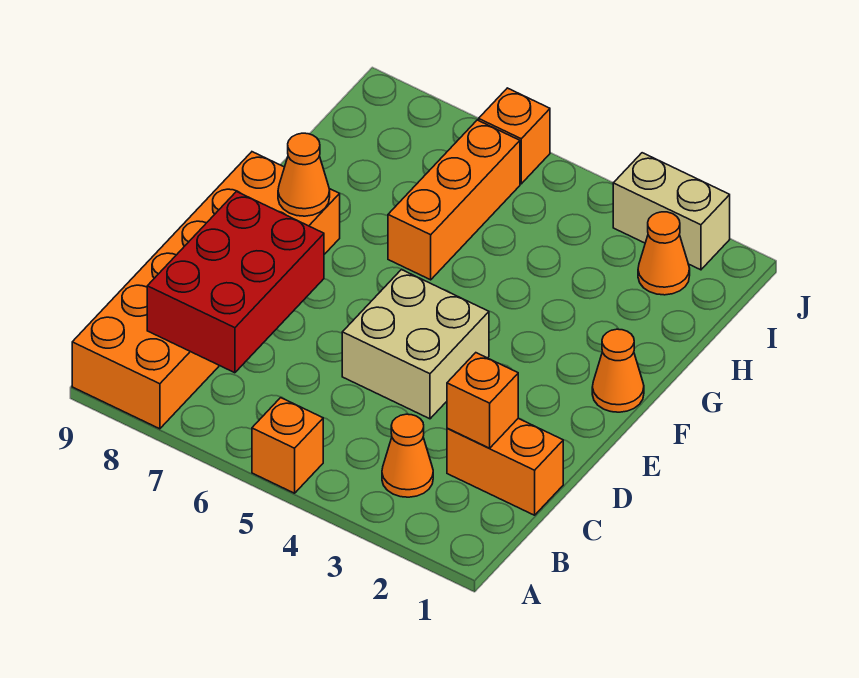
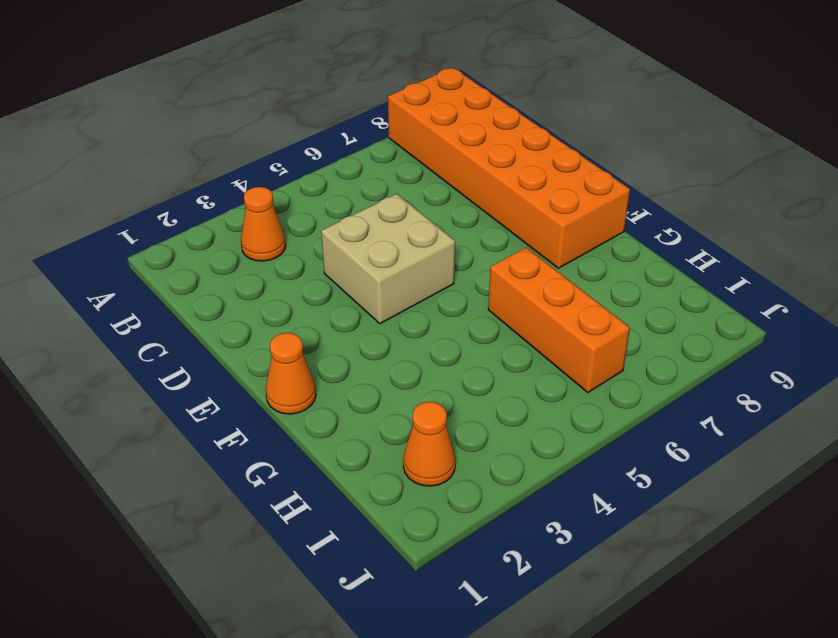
none -> orange 1x1 brick [252,398,323,493]
none -> orange 1x2 brick [447,418,563,515]
none -> tan 1x2 brick [613,153,730,270]

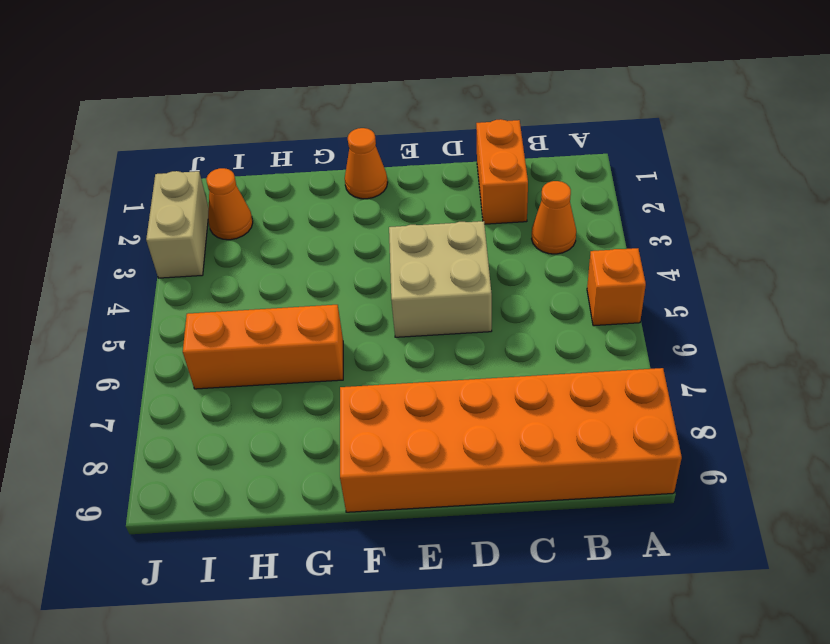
none -> orange 1x1 brick [479,88,550,184]
none -> red 2x3 brick [147,192,324,373]
none -> orange 1x1 brick [447,353,518,448]

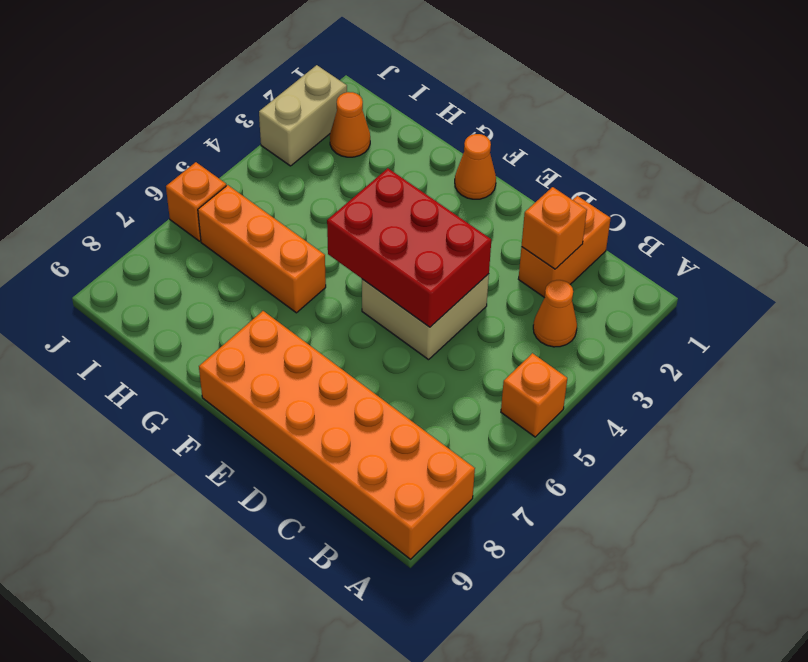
red 2x3 brick [327,168,491,327] -> red 2x3 brick moved to [147,192,324,373]
none -> orange 1x1 cone [278,133,330,216]

